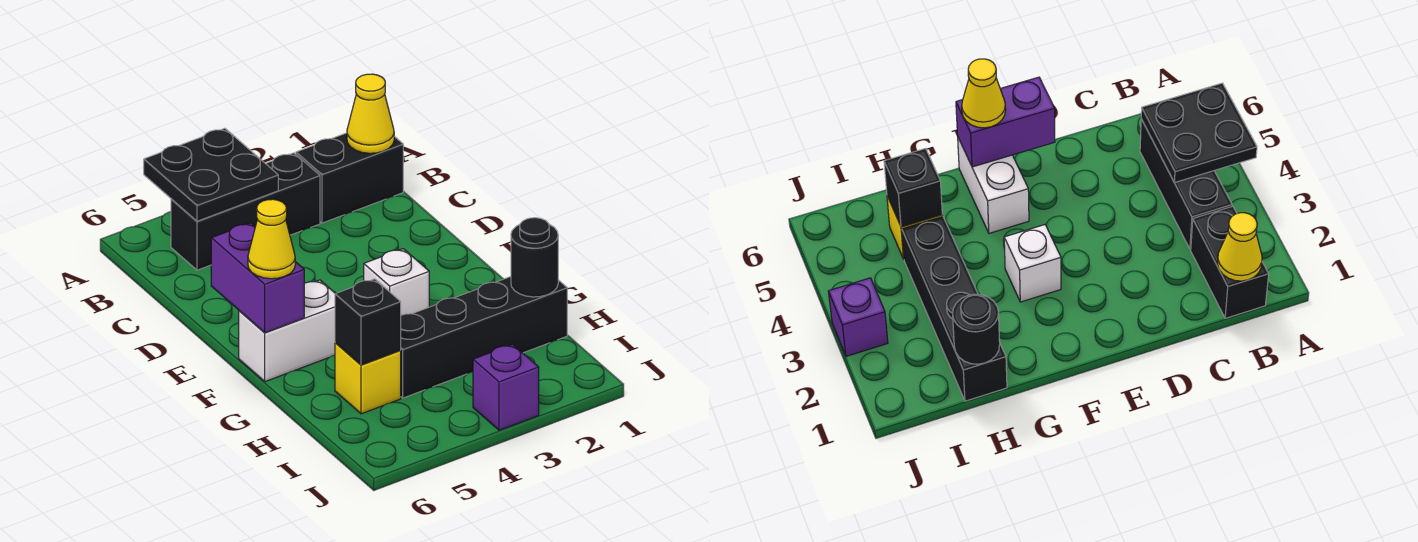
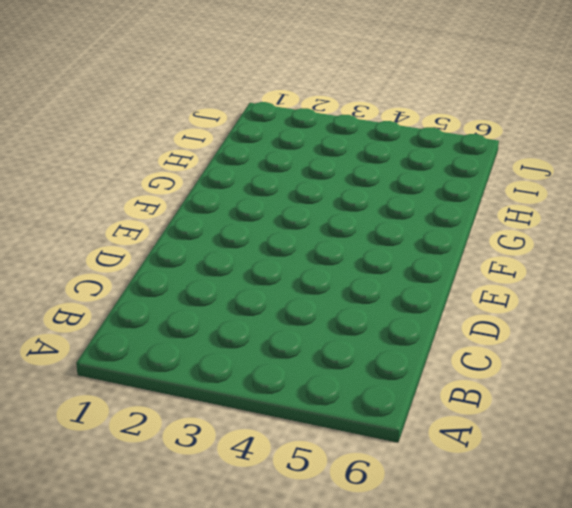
none -> black 1x2 brick [296,133,403,223]
none -> black 1x3 brick [171,153,320,270]
none -> white 1x1 brick [364,249,429,315]

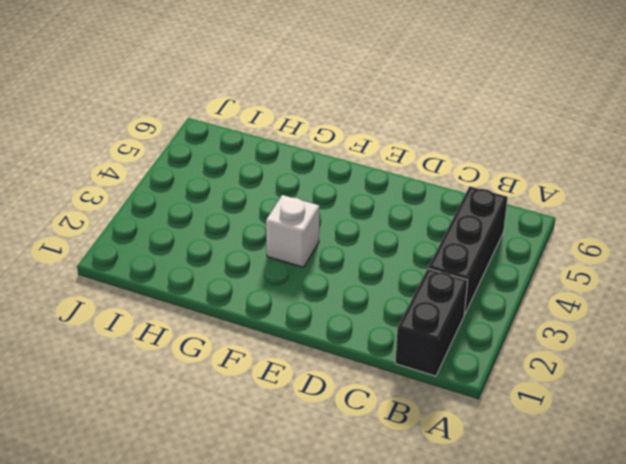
none -> white 1x2 brick [239,280,336,382]
none -> black 1x4 brick [400,277,567,398]
none -> yellow 1x1 brick [335,343,401,414]

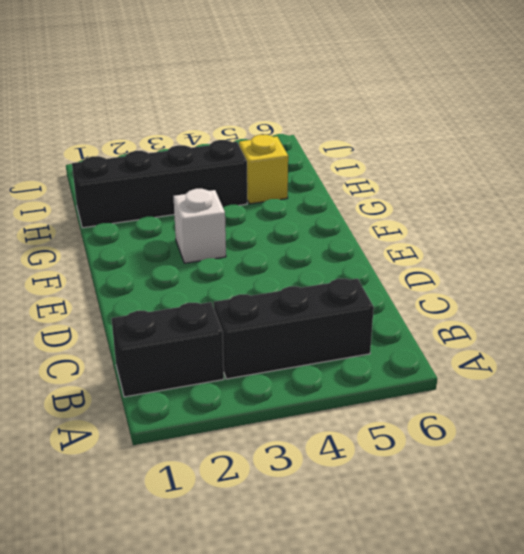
none -> white 1x2 brick [239,280,336,382]
none -> purple 1x1 brick [473,344,539,430]
none -> black 2x2 plate [144,128,278,221]

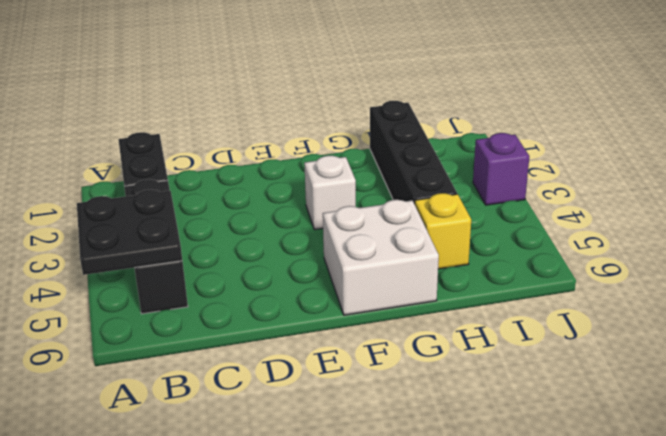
white 2x2 brick [323,200,439,315] -> white 1x2 brick [239,280,336,382]
none -> yellow 1x1 cone [347,74,394,153]
none -> purple 1x2 brick [211,223,304,333]
none -> black 1x1 round brick [511,218,558,297]

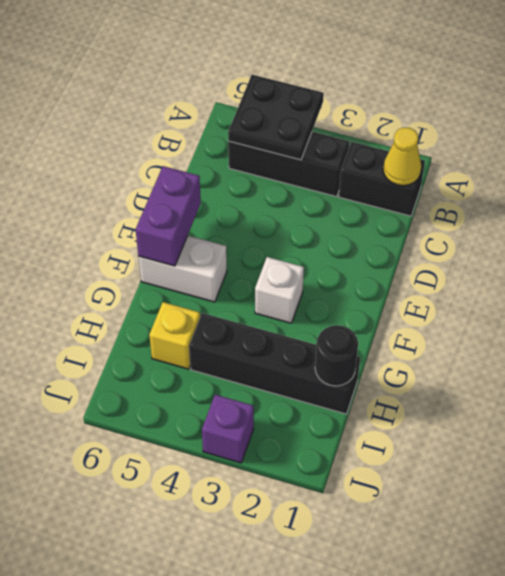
none -> black 1x1 brick [335,279,401,365]
none -> yellow 1x1 cone [248,199,295,279]

